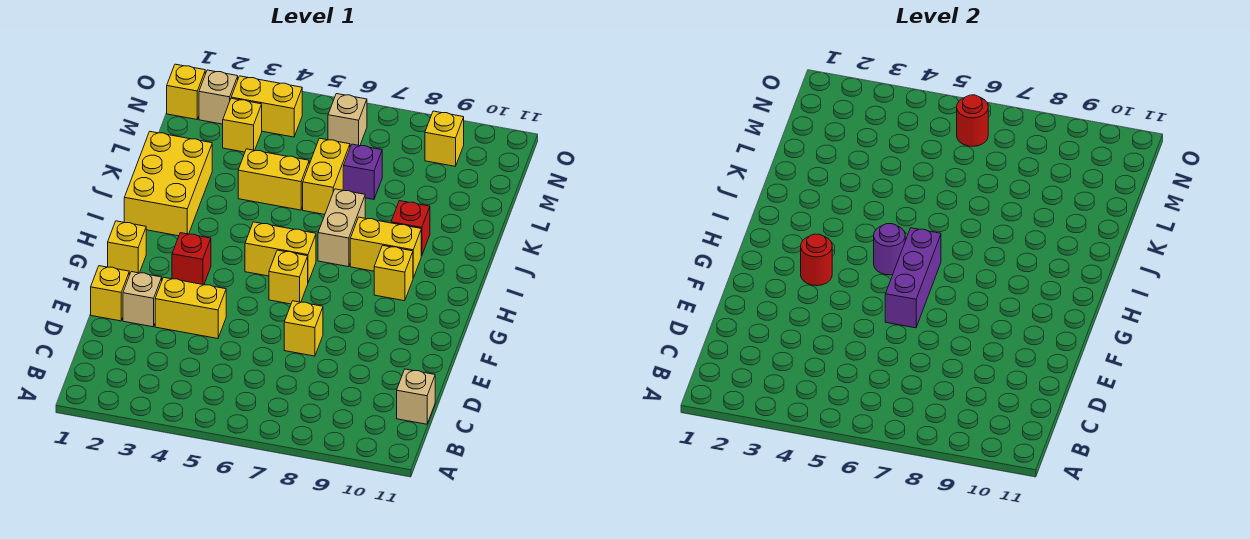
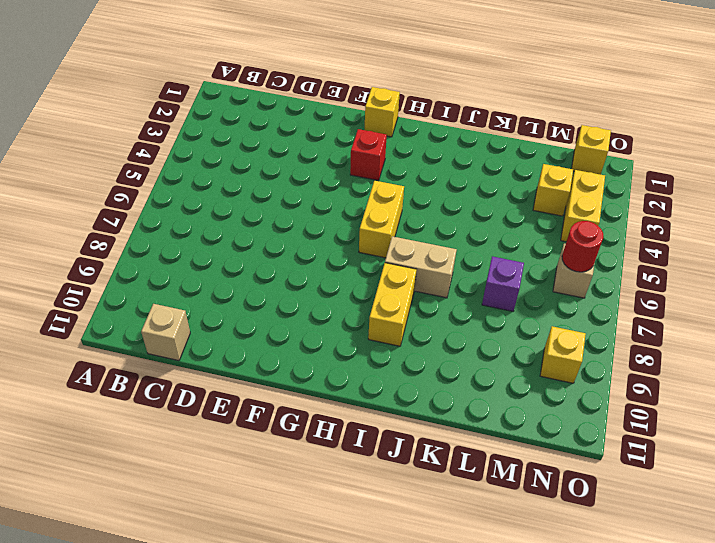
none -> yellow 1x1 brick [91,266,129,321]
none -> tan 1x1 brick [123,272,162,327]
none -> yellow 1x2 brick [155,277,226,339]

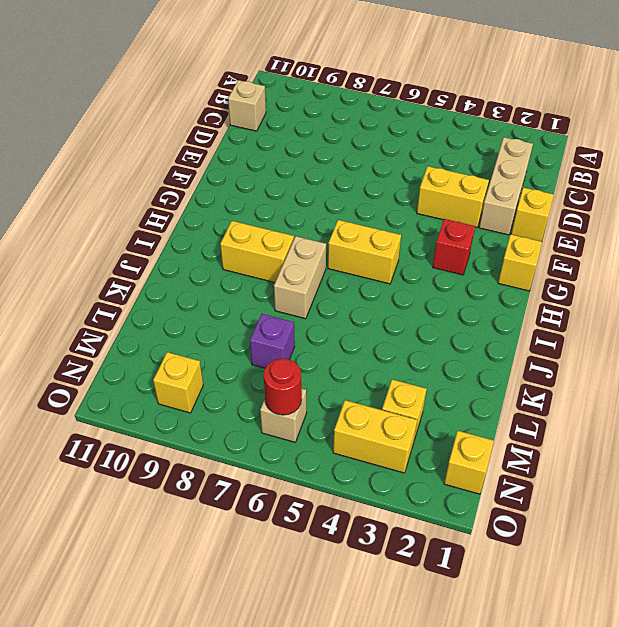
tan 1x3 brick [479,137,533,235] -> tan 1x1 brick [123,272,162,327]
none -> yellow 1x1 brick [284,301,323,356]
none -> yellow 1x1 brick [269,250,308,304]
none -> yellow 1x1 brick [374,245,413,301]

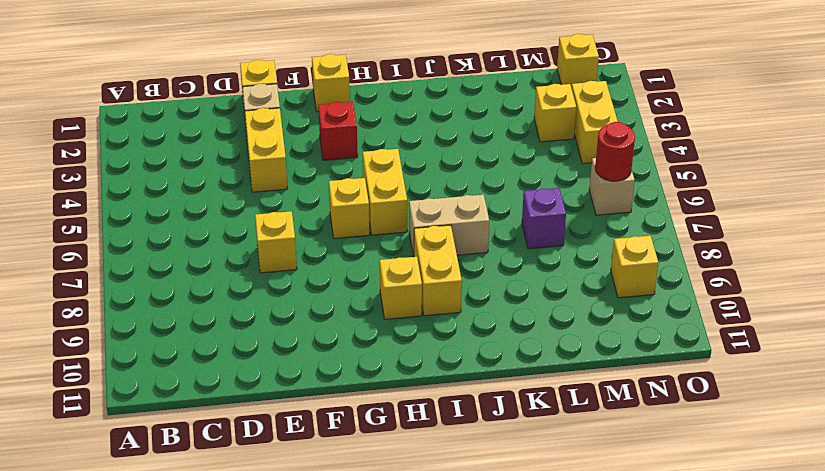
none -> tan 1x1 brick [397,369,435,424]
none -> yellow 2x3 brick [124,132,212,236]
none -> red 1x1 brick [391,201,430,256]

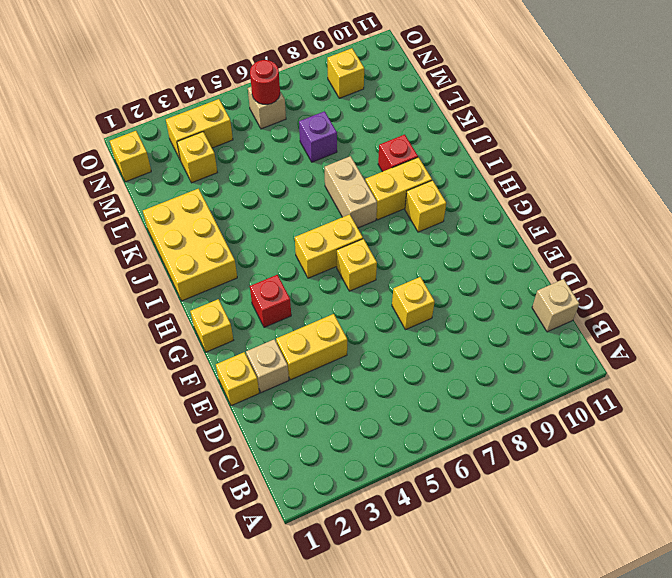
none -> yellow 1x2 brick [238,149,309,210]
none -> yellow 1x2 brick [303,138,350,214]
none -> tan 1x1 brick [199,70,238,124]

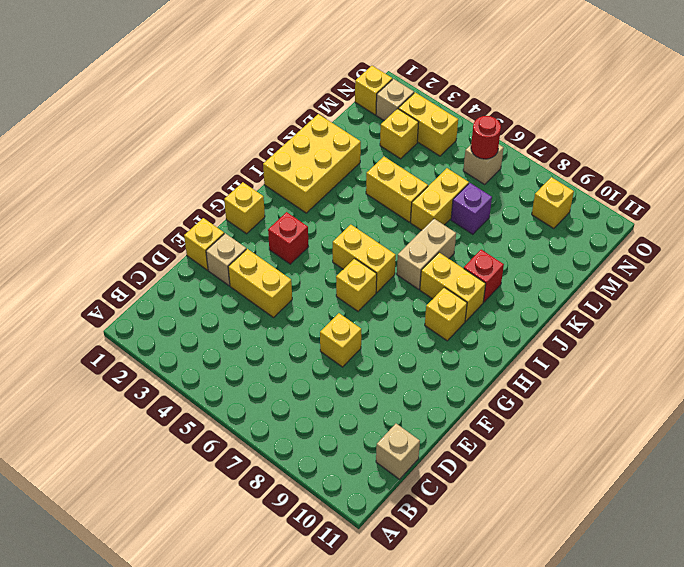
none -> purple 1x3 brick [885,228,941,328]
none -> red 1x1 round brick [801,234,832,286]
none -> purple 1x1 round brick [874,224,905,275]

